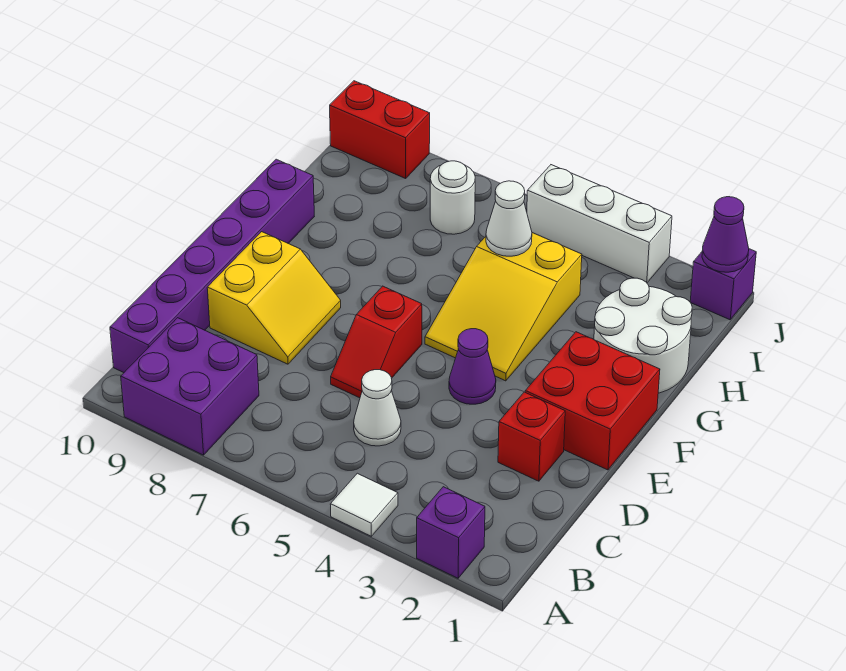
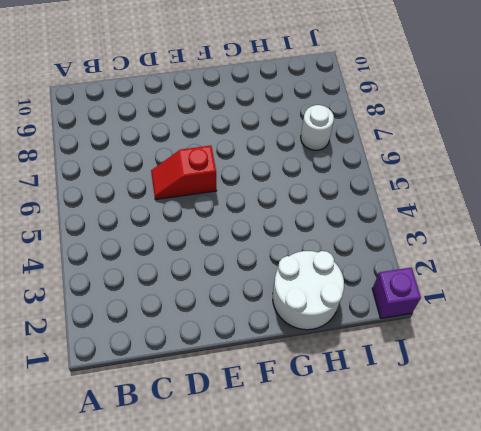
none -> purple 1x1 brick [417,487,485,578]
none -> white 1x1 tile [330,473,398,536]
none -> purple 2x2 brick [121,318,259,455]

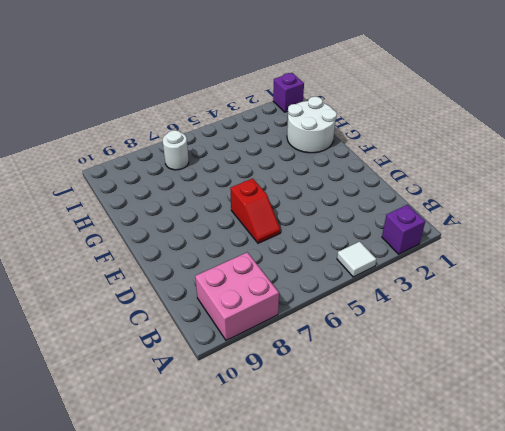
pink 2x2 brick [195,252,279,340] -> purple 2x2 brick [121,318,259,455]
none -> purple 1x6 brick [110,159,314,373]
none -> white 1x1 cone [354,370,401,446]
none -> red 1x1 brick [498,392,565,481]

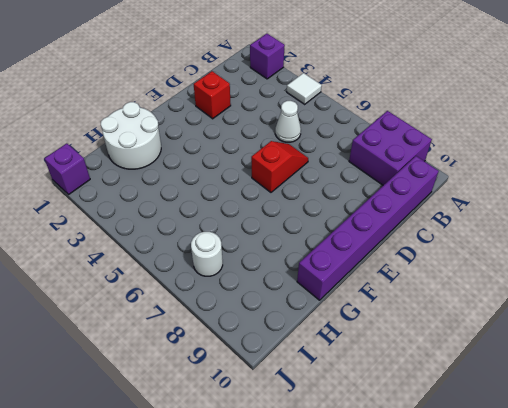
none -> yellow 2x2 slope [207,232,341,364]
none -> red 2x2 brick [525,332,660,470]
none -> purple 1x1 cone [449,329,496,404]

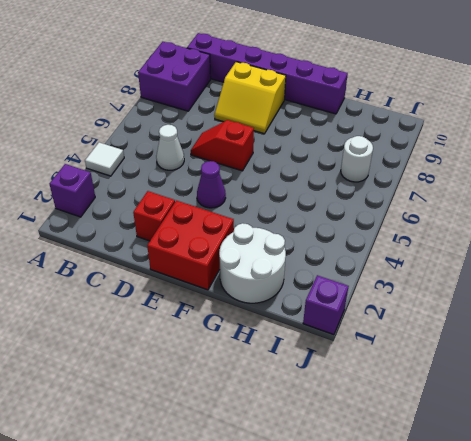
none -> yellow 2x3 slope [425,233,582,381]
none -> white 1x3 brick [527,165,672,283]
none -> red 1x2 brick [330,81,430,178]

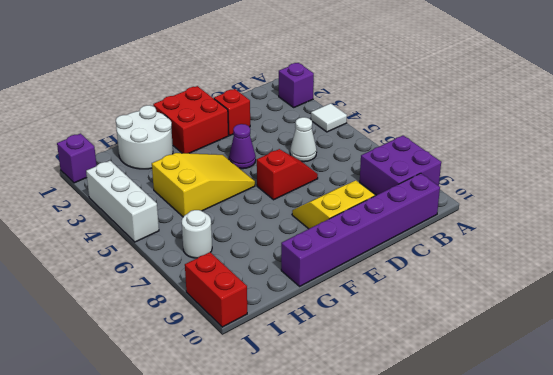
none -> white 1x1 cone [486,181,532,256]
none -> purple 1x1 cone [702,197,749,272]

